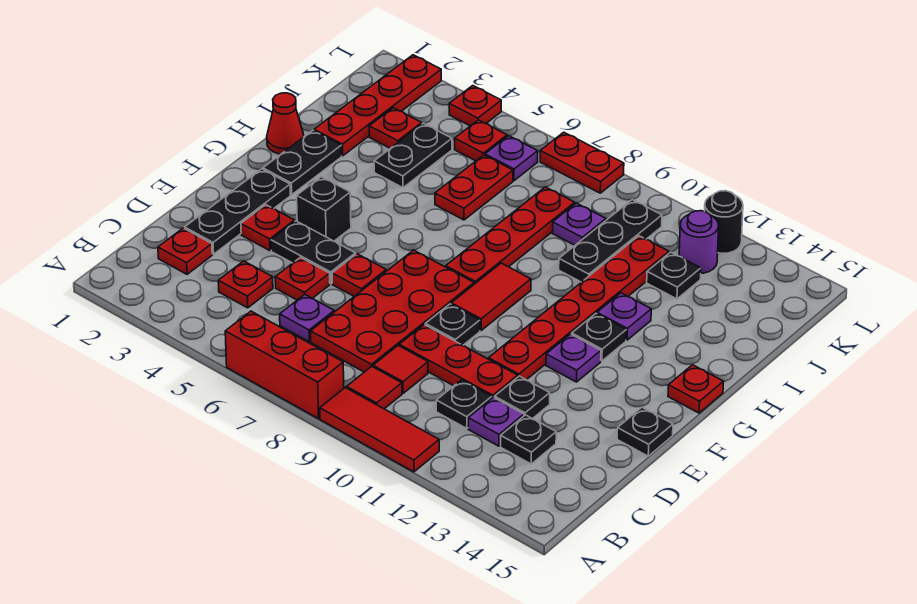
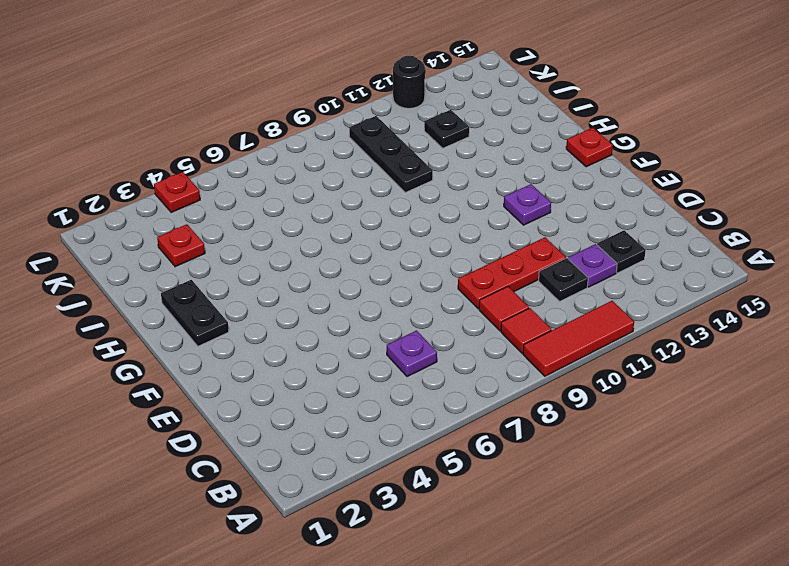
none -> red 1x3 brick [225,311,344,419]
none -> red 1x1 plate [158,228,212,274]
none -> red 1x1 plate [218,261,273,308]
none -> red 2x4 plate [311,250,474,372]

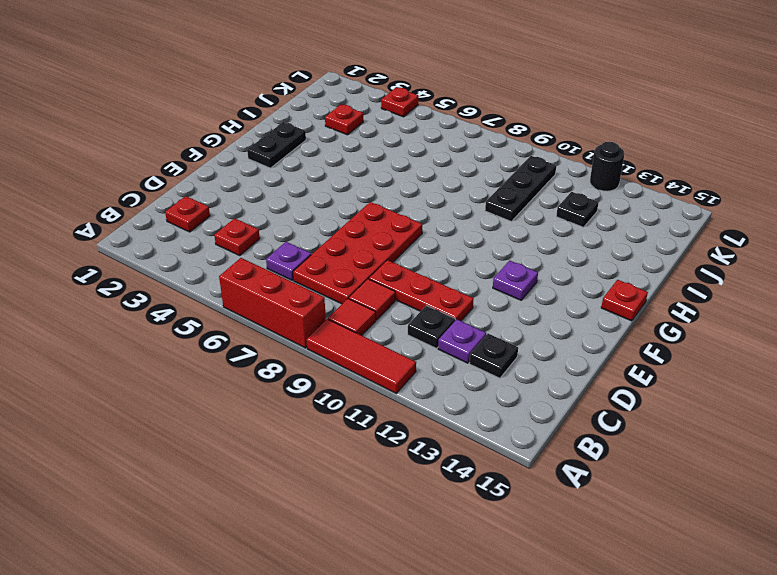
none -> black 1x3 plate [185,169,290,254]
none -> red 1x1 plate [275,257,330,300]
none -> black 1x1 plate [495,376,550,419]
none -> red 1x1 plate [241,205,295,251]

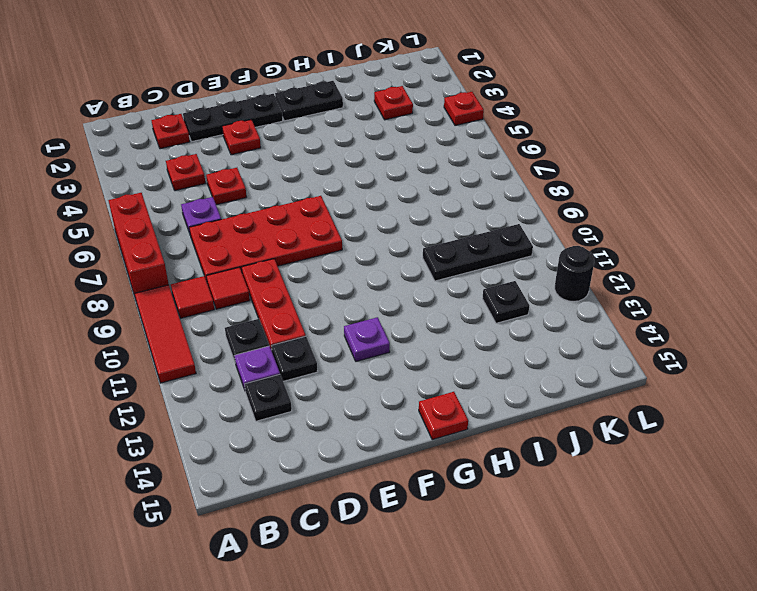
none -> black 1x2 plate [271,221,356,284]
none -> red 1x1 plate [332,254,386,296]
none -> black 1x1 plate [425,304,480,345]
none -> red 1x6 plate [489,236,669,380]

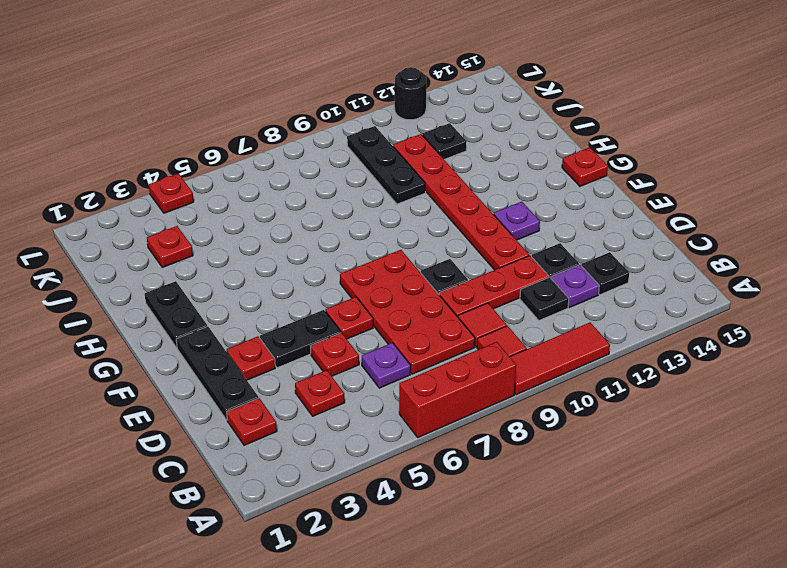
none -> black 1x1 plate [617,407,673,456]
none -> black 1x1 brick [297,177,351,241]
none -> red 1x2 tile [451,263,531,331]
none -> red 1x4 plate [446,187,575,284]

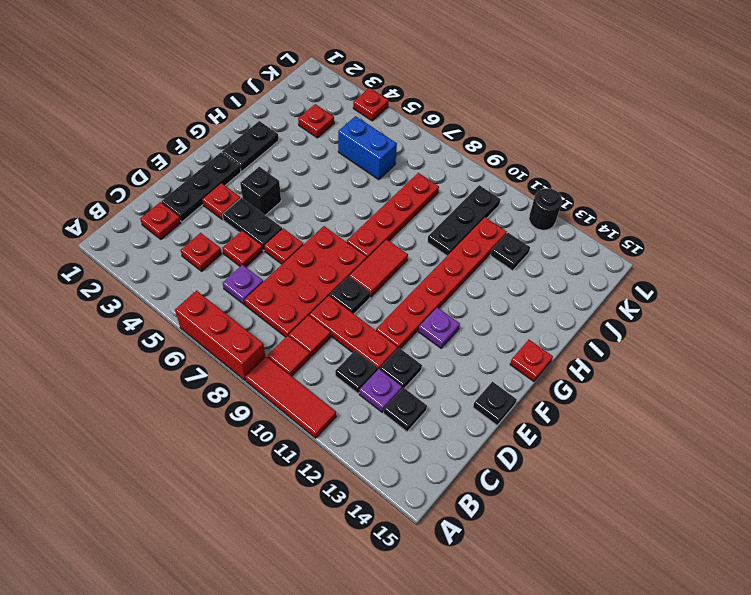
blue 1x2 brick [338,116,397,180] -> red 1x2 plate [435,155,513,220]
none -> black 1x1 plate [572,314,626,361]
none -> red 1x1 cone [267,93,304,154]
none -> purple 1x1 plate [597,293,651,340]
none -> red 1x4 plate [314,55,441,156]

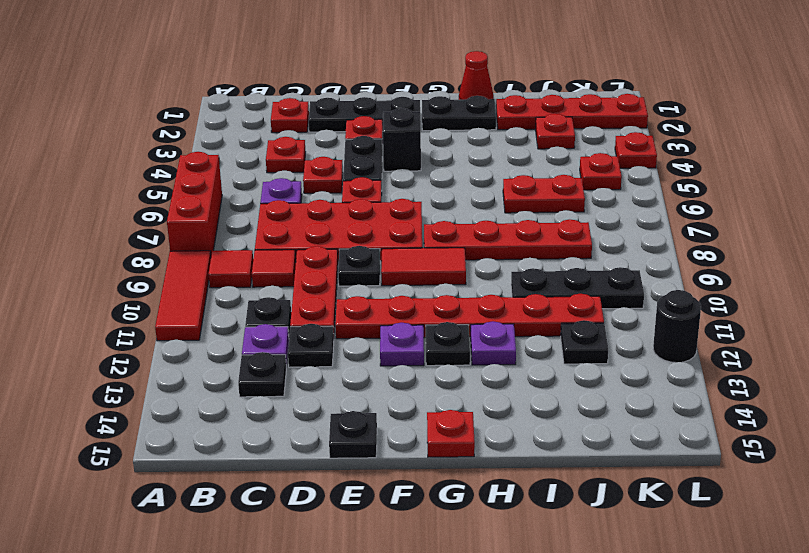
none -> black 1x2 plate [374,123,452,188]
none -> purple 1x1 plate [552,203,606,245]
none -> purple 1x1 plate [485,136,538,181]
none -> purple 1x1 round brick [679,211,719,273]

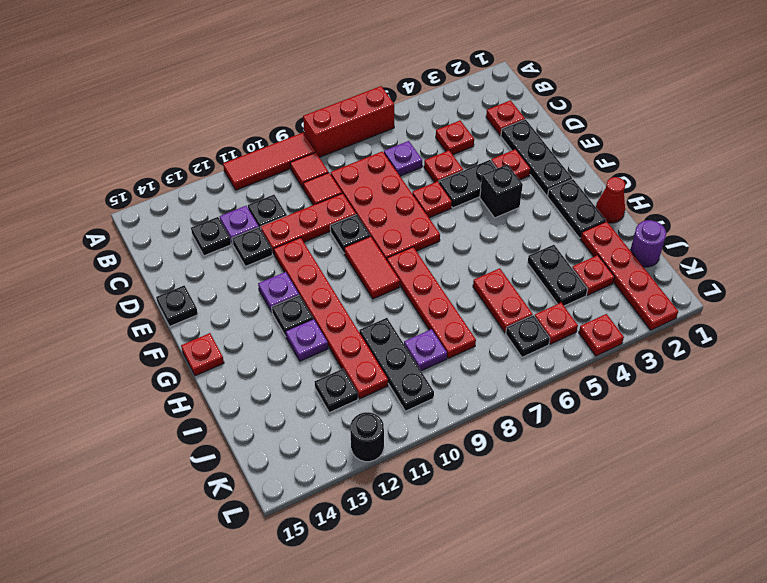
purple 1x1 round brick [630,220,666,267] -> purple 1x1 round brick moved to [679,211,719,273]
black 1x1 plate [506,315,550,357] -> purple 1x1 plate [485,136,538,181]
none -> red 1x2 plate [540,132,624,193]

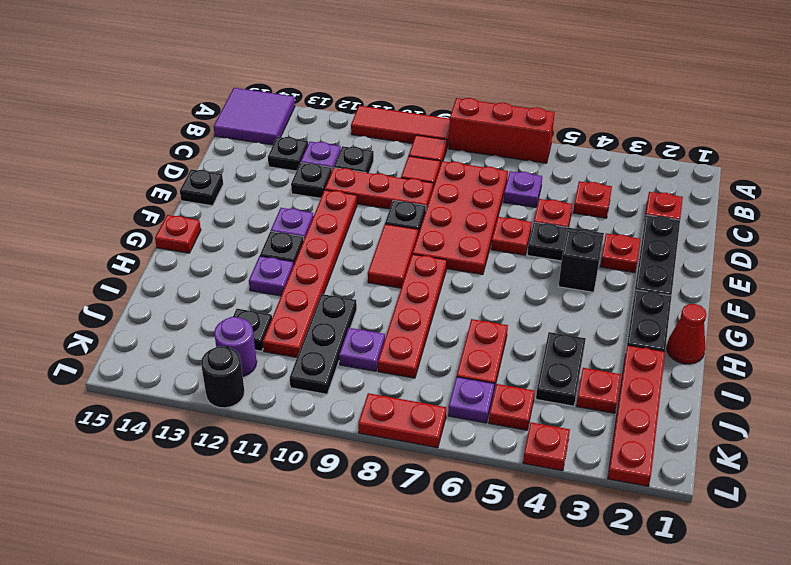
purple 2x2 tile [214,88,295,145] -> none

